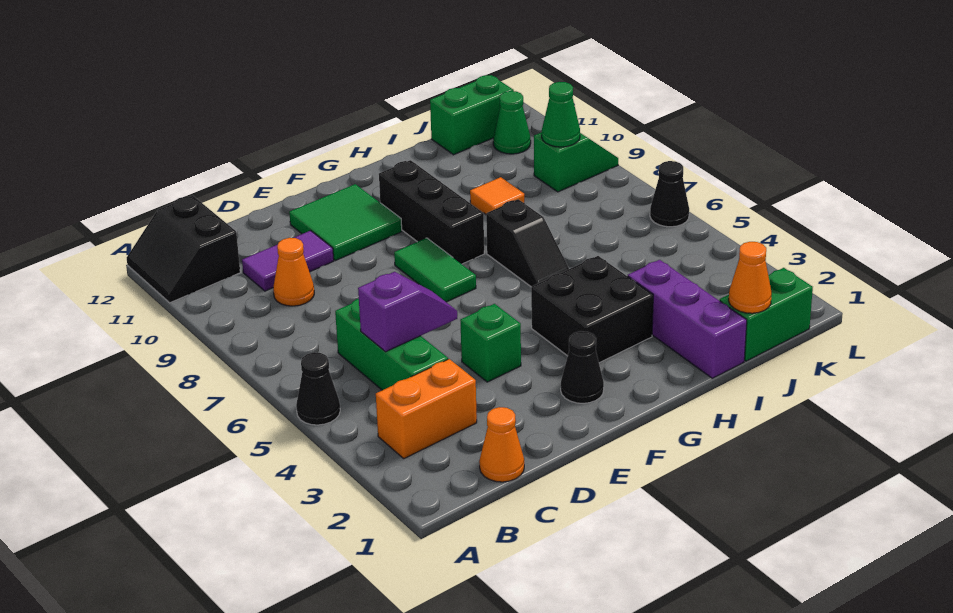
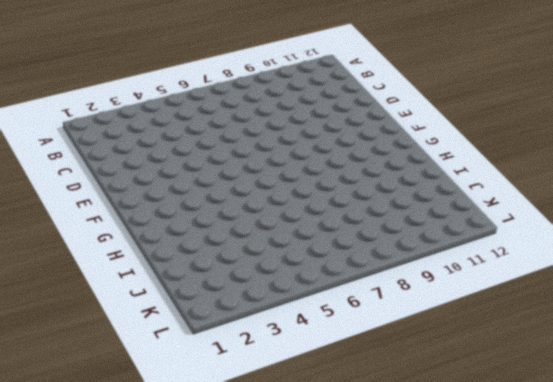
none -> black 1x1 cone [296,352,340,425]
none -> black 2x2 slope [127,196,240,303]
none -> orange 1x2 brick [376,359,477,458]

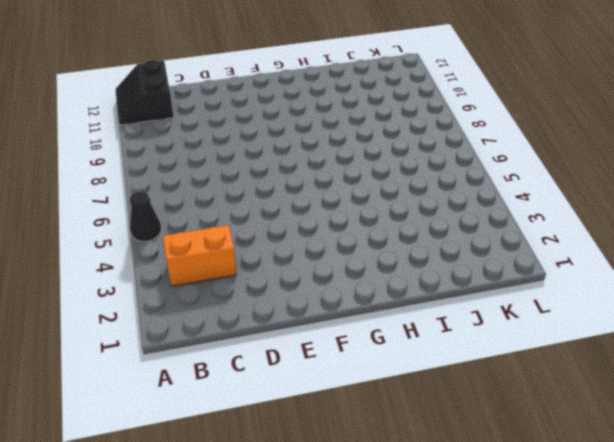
none -> orange 1x1 cone [479,407,524,482]
none -> green 1x3 brick [335,299,448,390]
none -> orange 1x1 cone [273,238,314,306]

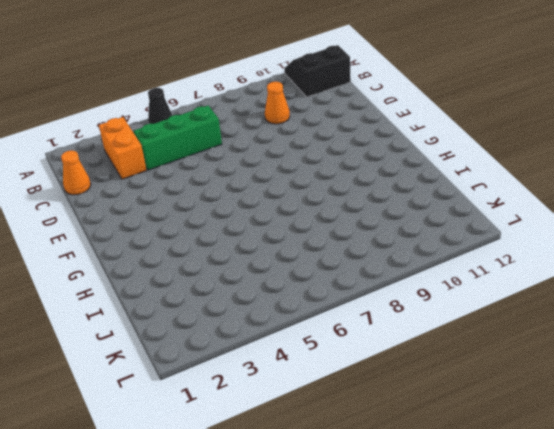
none -> purple 1x2 tile [242,231,334,291]
none -> green 1x1 brick [460,304,521,382]
none -> green 2x2 tile [289,184,402,261]

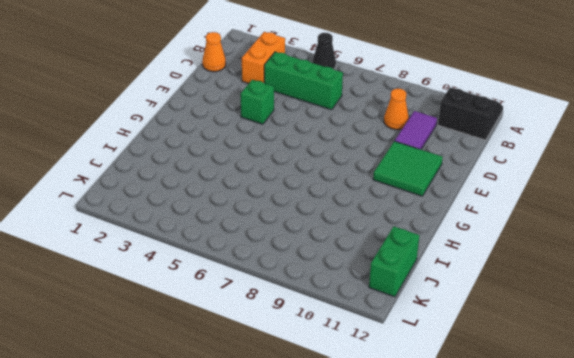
none -> black 1x1 cone [561,331,604,403]
none -> green 1x2 tile [394,238,476,302]
none -> black 2x2 brick [531,256,653,363]

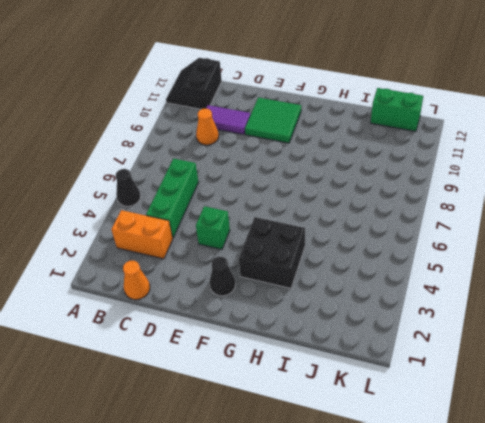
none -> green 1x2 tile [394,238,476,302]
none -> black 1x3 brick [379,160,484,264]
none -> black 1x2 slope [486,199,569,287]

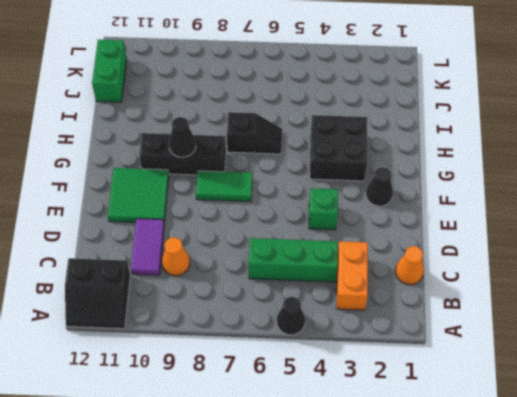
black 1x1 cone [169,117,196,157] -> black 1x1 cone moved to [650,161,689,227]
none -> purple 1x3 brick [628,260,747,378]
none -> orange 1x1 tile [470,177,524,214]
none -> green 1x2 brick [720,268,813,361]

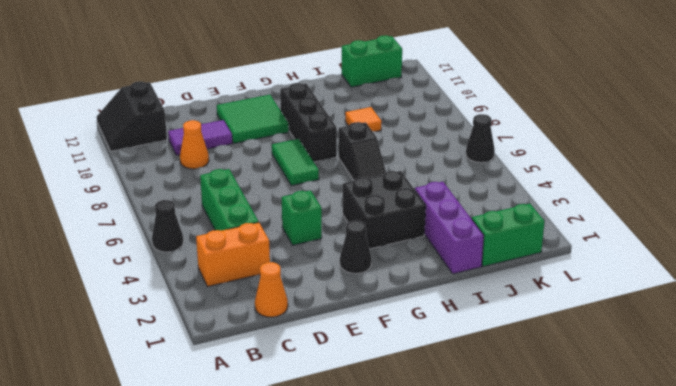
none -> green 1x2 slope [534,132,618,192]
none -> green 1x1 cone [493,91,531,154]
none -> purple 1x2 slope [358,272,457,352]

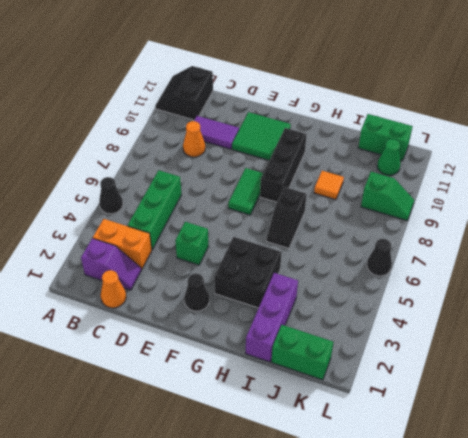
purple 1x2 slope [81,238,141,290] -> purple 1x2 slope moved to [358,272,457,352]
none -> orange 1x1 cone [729,242,772,313]
none -> green 1x1 cone [542,82,580,147]

